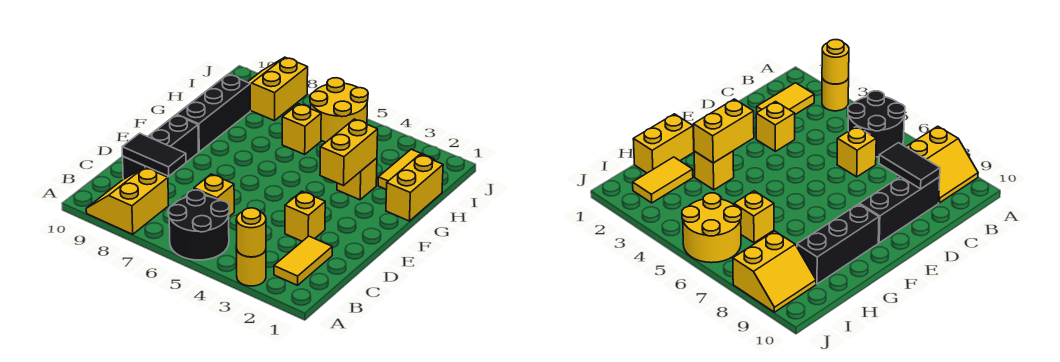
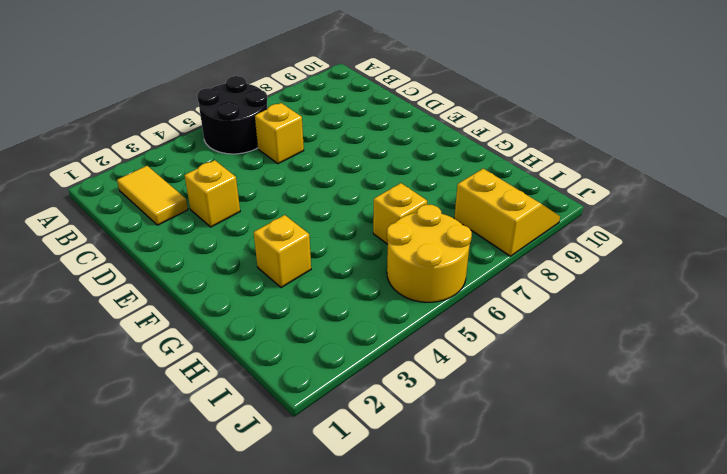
none -> yellow 1x1 round brick [237,250,266,286]
none -> yellow 2x2 slope [86,167,169,234]
none -> black 1x3 brick [123,115,198,179]

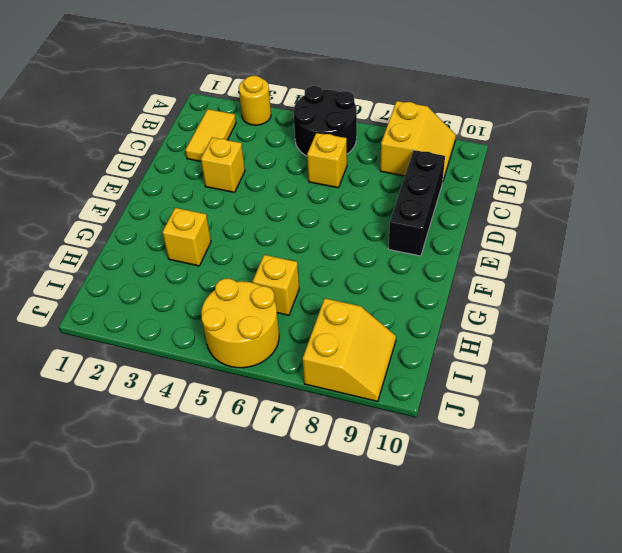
none -> black 1x3 brick [177,74,250,152]
none -> yellow 1x2 brick [386,155,443,221]
none -> yellow 1x2 tile [378,149,434,189]

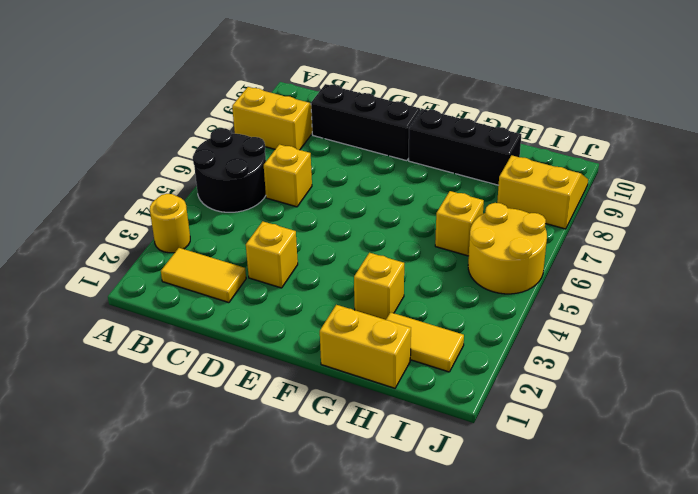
none -> yellow 1x1 round brick [236,208,266,257]
none -> black 1x2 tile [122,133,186,176]
none -> yellow 1x2 brick [320,119,378,186]

